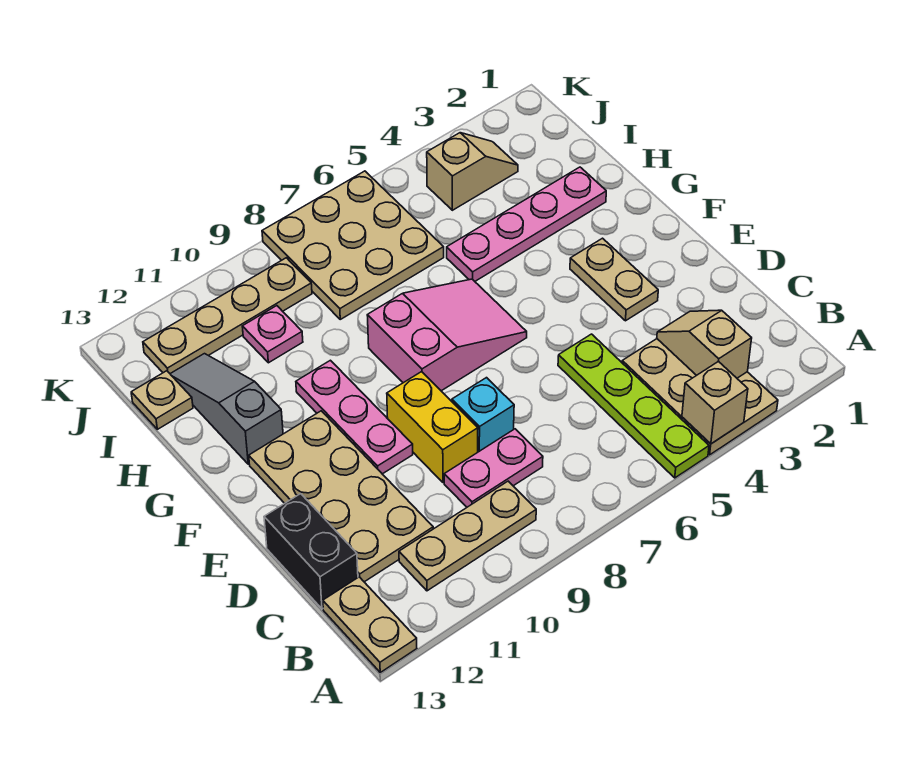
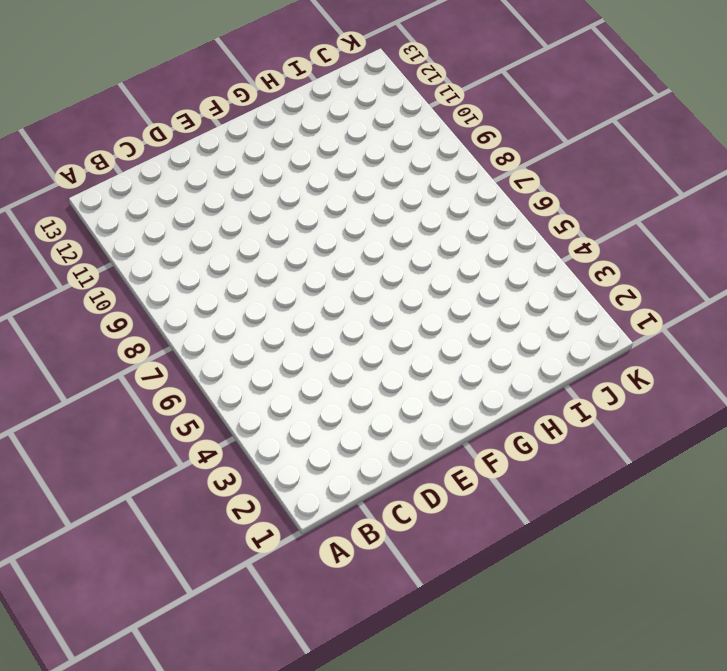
none -> tan 2x3 plate [622,339,778,455]
none -> lime 1x4 plate [558,334,709,478]
none -> tan 1x2 plate [323,577,417,672]

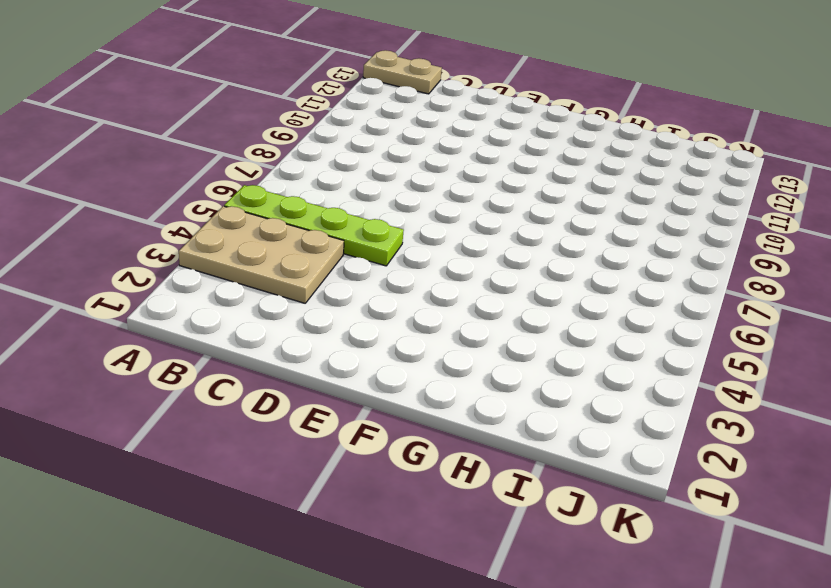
none -> tan 1x3 plate [399,481,536,591]
none -> pink 1x2 plate [444,429,543,507]
none -> tan 2x4 plate [249,411,433,582]

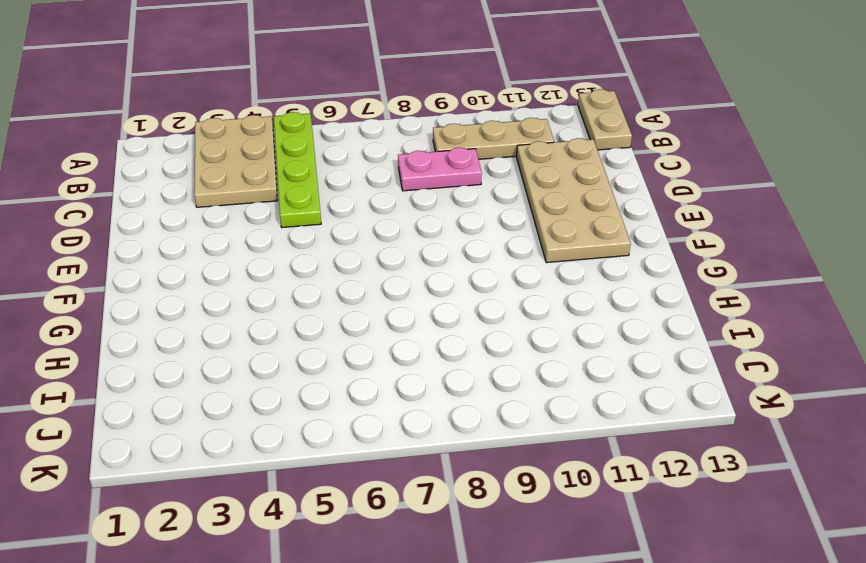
none -> black 1x2 brick [264,494,358,609]
none -> cyan 1x1 brick [452,378,514,452]
none -> yellow 1x2 brick [387,372,478,483]

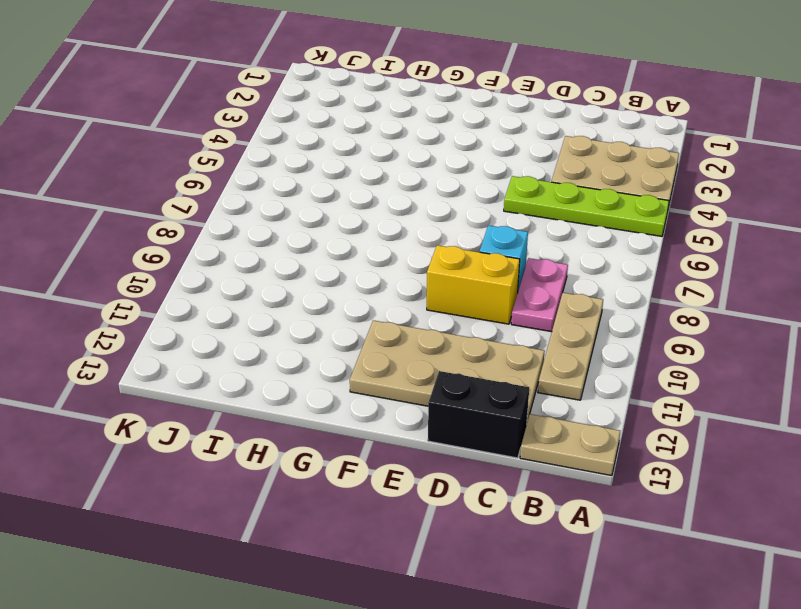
none -> tan 1x2 plate [570,238,658,321]
none -> pink 1x3 plate [296,360,413,474]
none -> pink 2x3 slope [367,279,527,391]

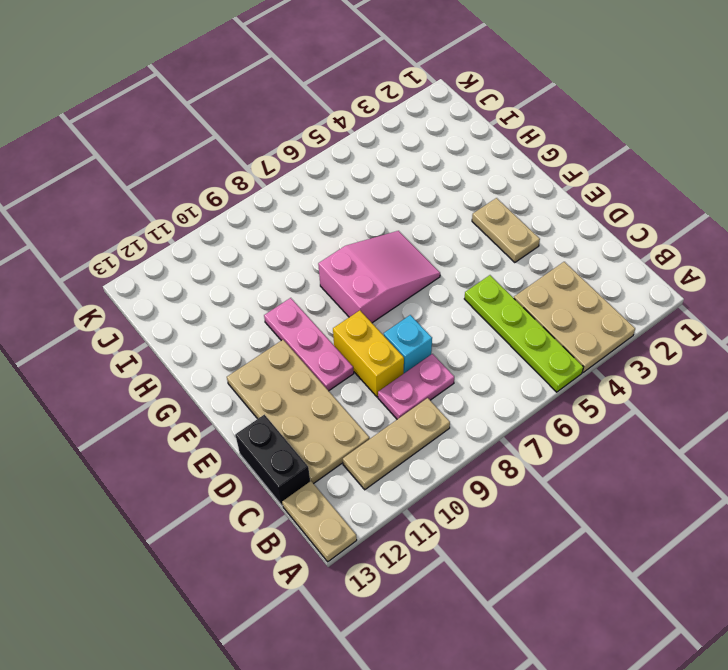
none -> grey 1x3 slope [171,354,283,464]
none -> pink 1x4 plate [447,167,606,281]
none -> tan 3x3 plate [262,171,444,319]

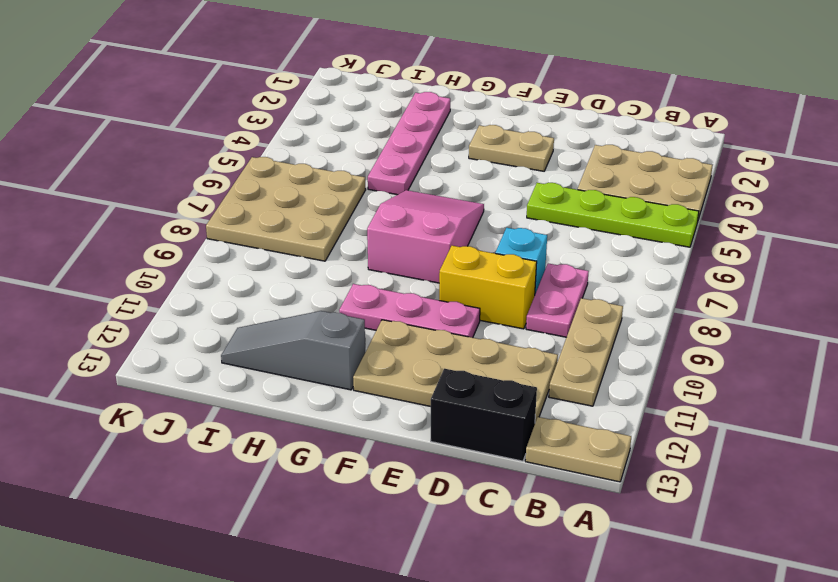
none -> pink 1x1 plate [242,306,303,363]
none -> tan 1x1 plate [131,371,193,429]
none -> tan 1x2 slope [427,133,518,210]

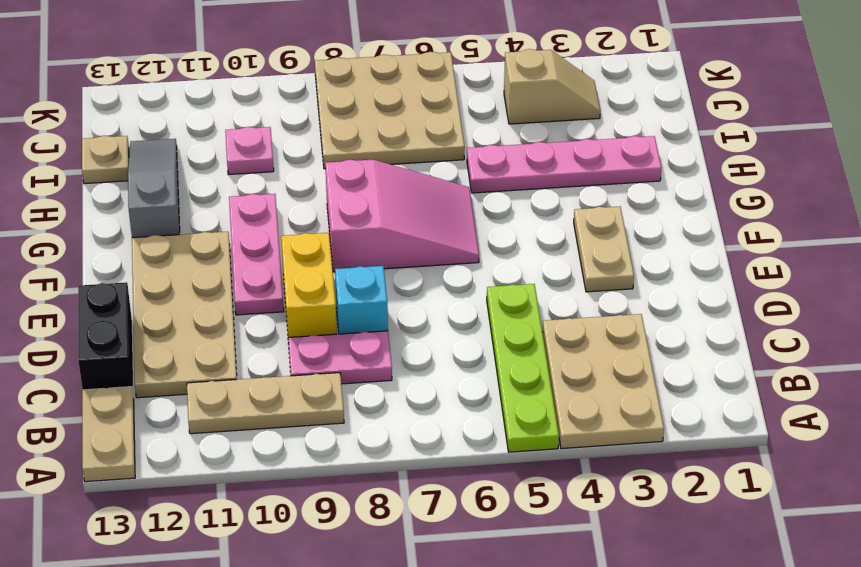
none -> tan 1x4 plate [143,258,312,374]
none -> tan 1x1 brick [682,361,748,444]
none -> tan 1x2 slope [657,310,752,378]

